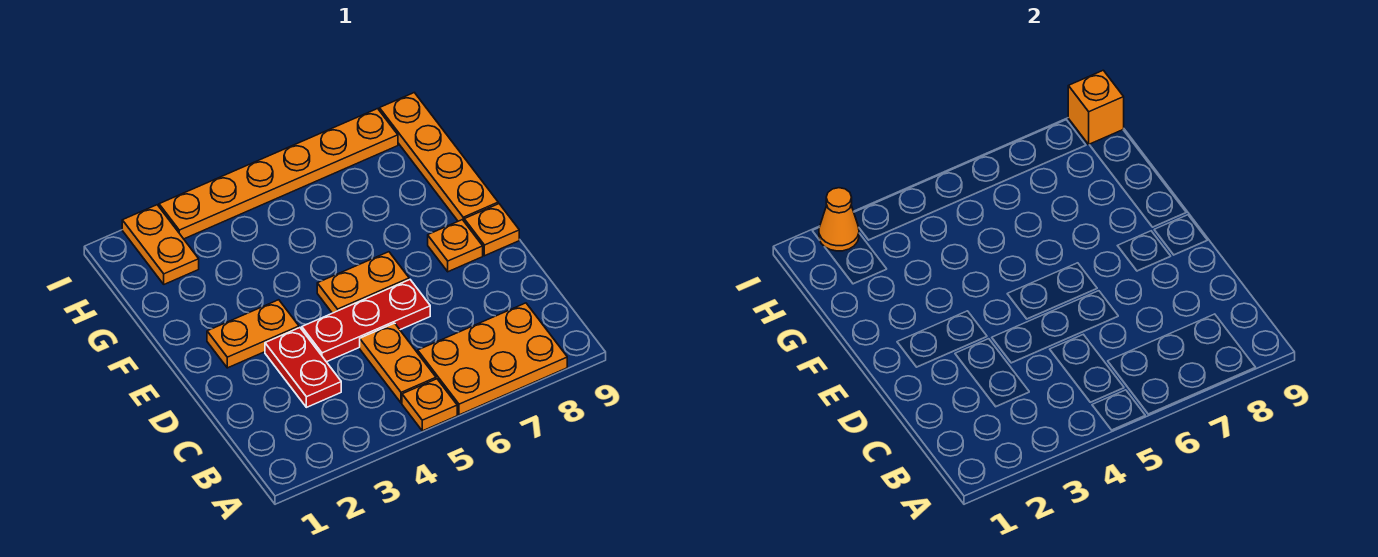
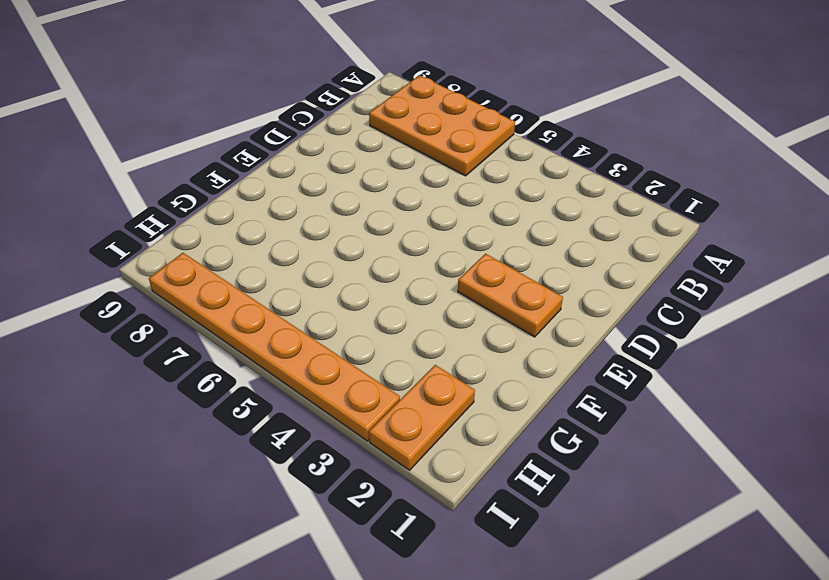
none -> orange 1x1 plate [402,379,457,431]
none -> orange 1x2 plate [360,323,436,403]
none -> red 1x2 plate [265,328,341,407]

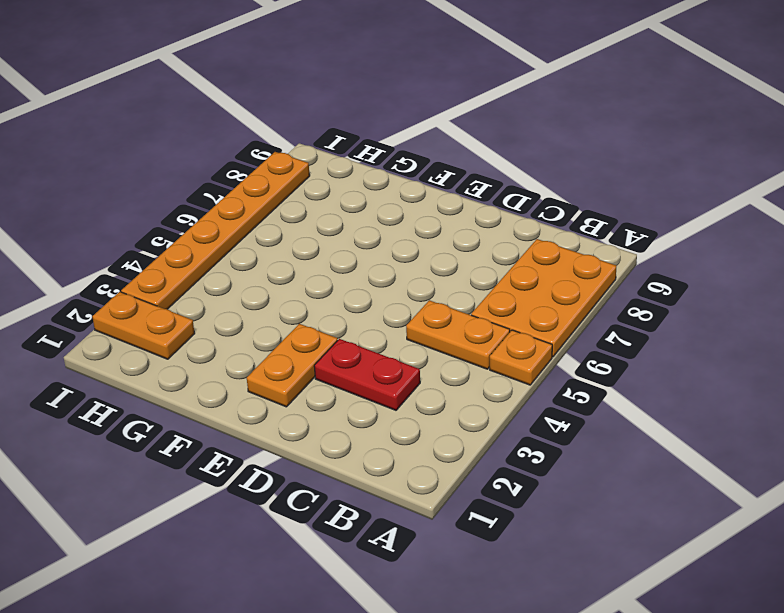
none -> red 1x3 plate [302,279,430,362]
none -> orange 1x2 plate [317,252,409,313]
none -> orange 1x1 plate [428,220,483,272]

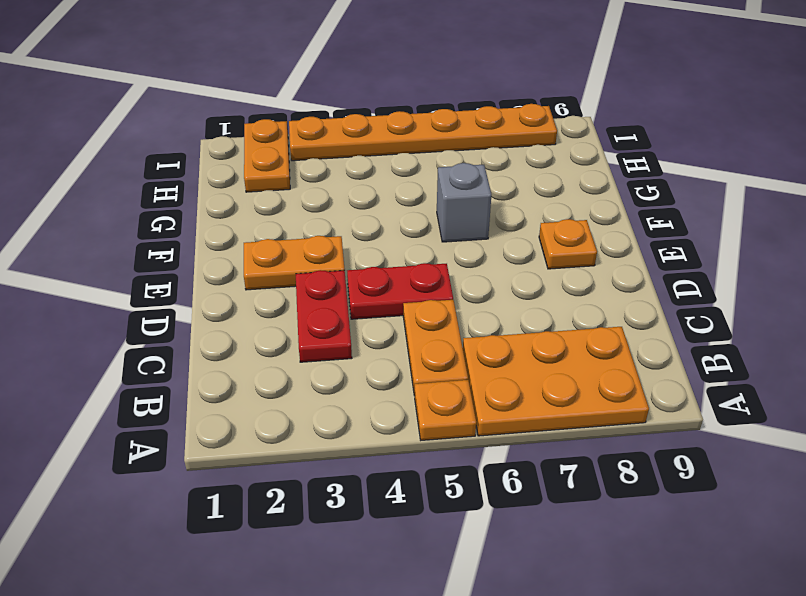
red 1x2 plate [347,263,453,319] -> red 1x3 plate [302,279,430,362]
grey 1x1 brick [437,163,492,242] -> none
none -> orange 1x2 plate [317,252,409,313]
none -> orange 1x1 plate [464,204,519,256]
none -> orange 1x4 plate [379,93,498,221]

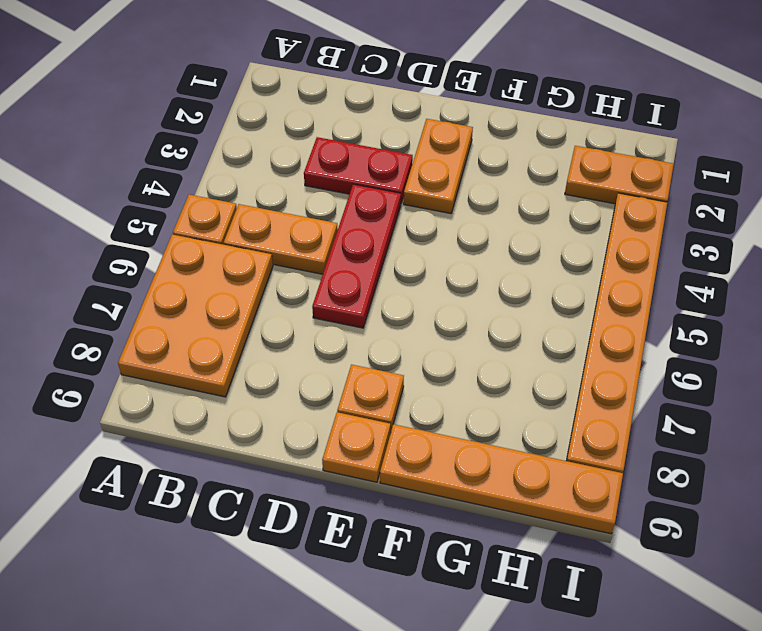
none -> orange 1x2 plate [317,252,409,313]
none -> orange 1x1 cone [819,188,859,251]
none -> orange 1x1 brick [1068,70,1124,144]

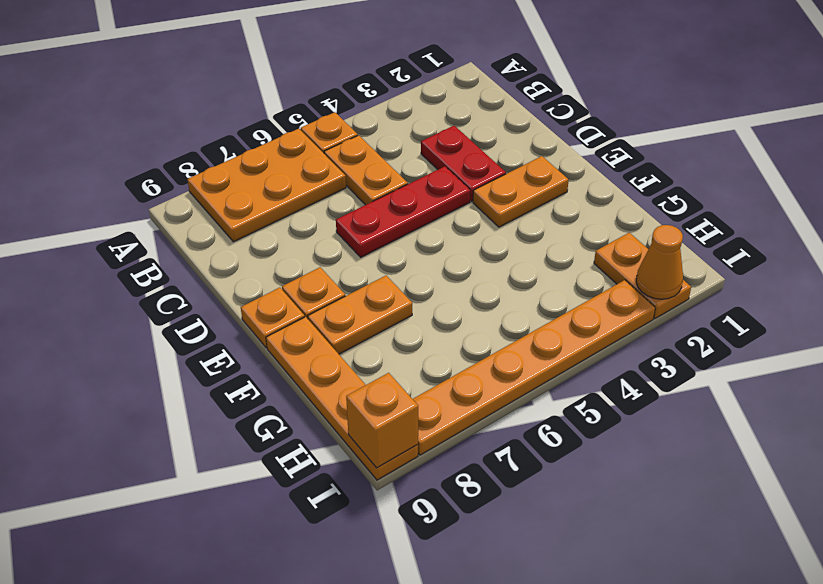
orange 1x2 plate [308,276,412,354] -> orange 1x2 plate moved to [317,252,409,313]

